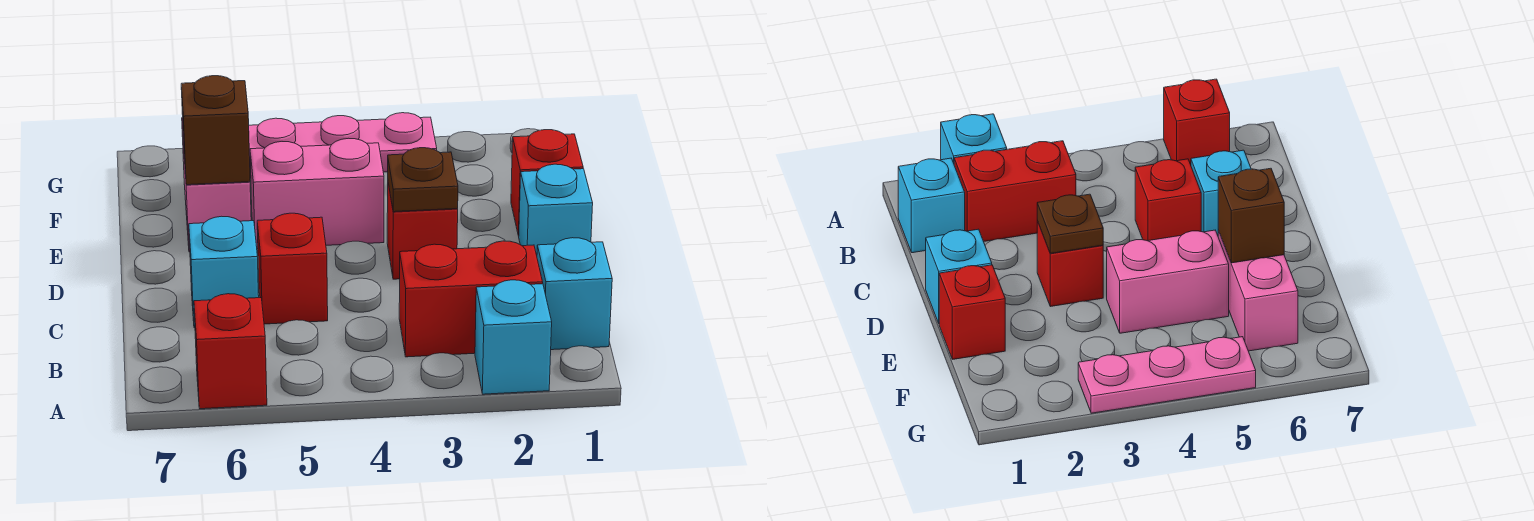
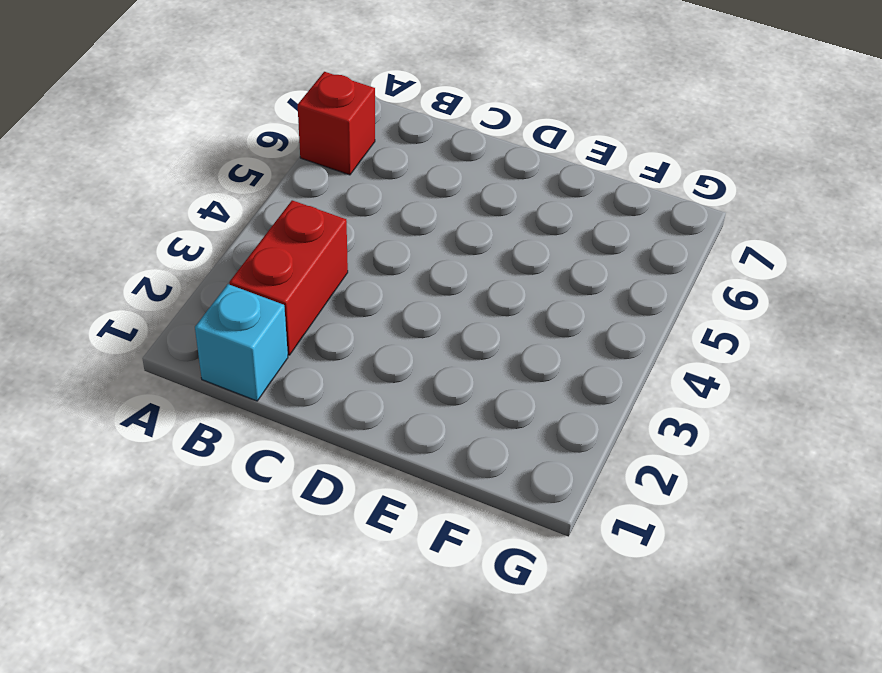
none -> cyan 1x1 brick [475,280,552,394]
none -> red 1x1 brick [257,213,328,324]
none -> cyan 1x1 brick [189,216,259,328]

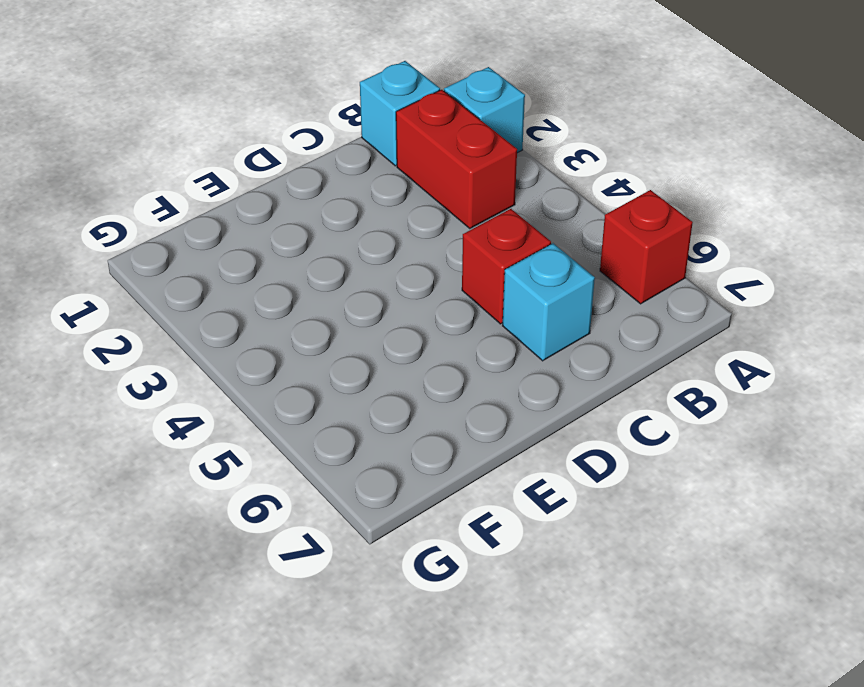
none -> cyan 1x1 brick [519,164,593,255]
none -> red 1x1 brick [387,183,458,279]
none -> red 1x1 brick [511,130,583,236]

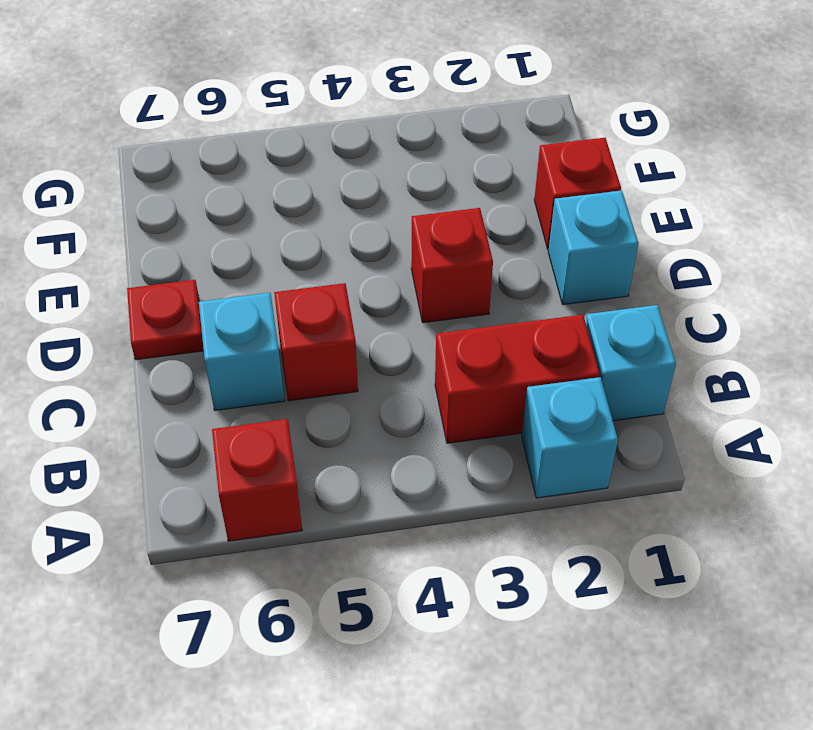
red 1x1 plate [127,280,204,360] -> none
none -> pink 1x2 brick [250,138,384,249]
none -> pink 1x2 brick [182,118,251,252]
none -> pink 1x3 plate [249,113,437,178]

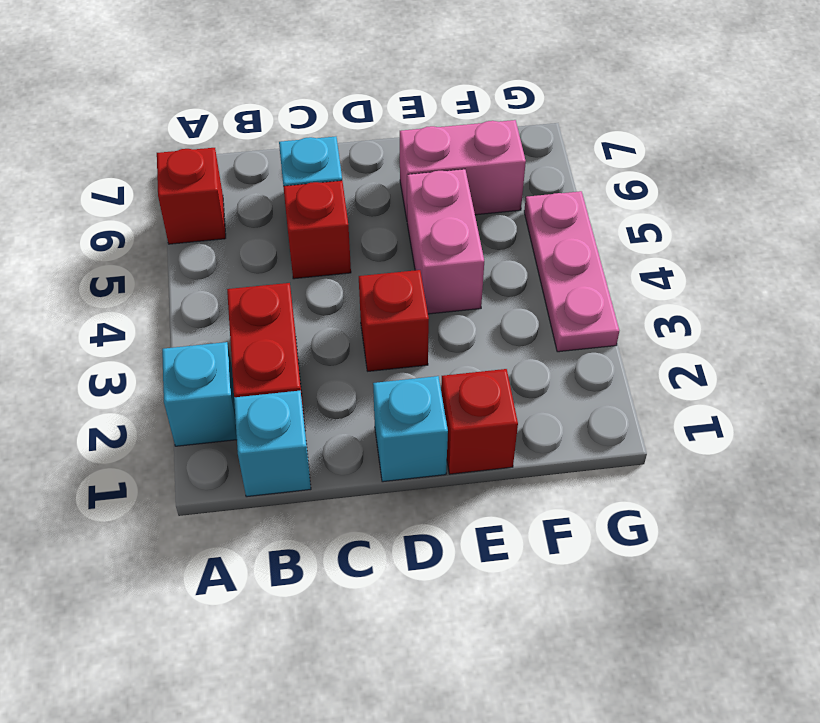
none -> brown 1x1 plate [388,148,458,212]
none -> brown 1x1 brick [181,76,250,185]

